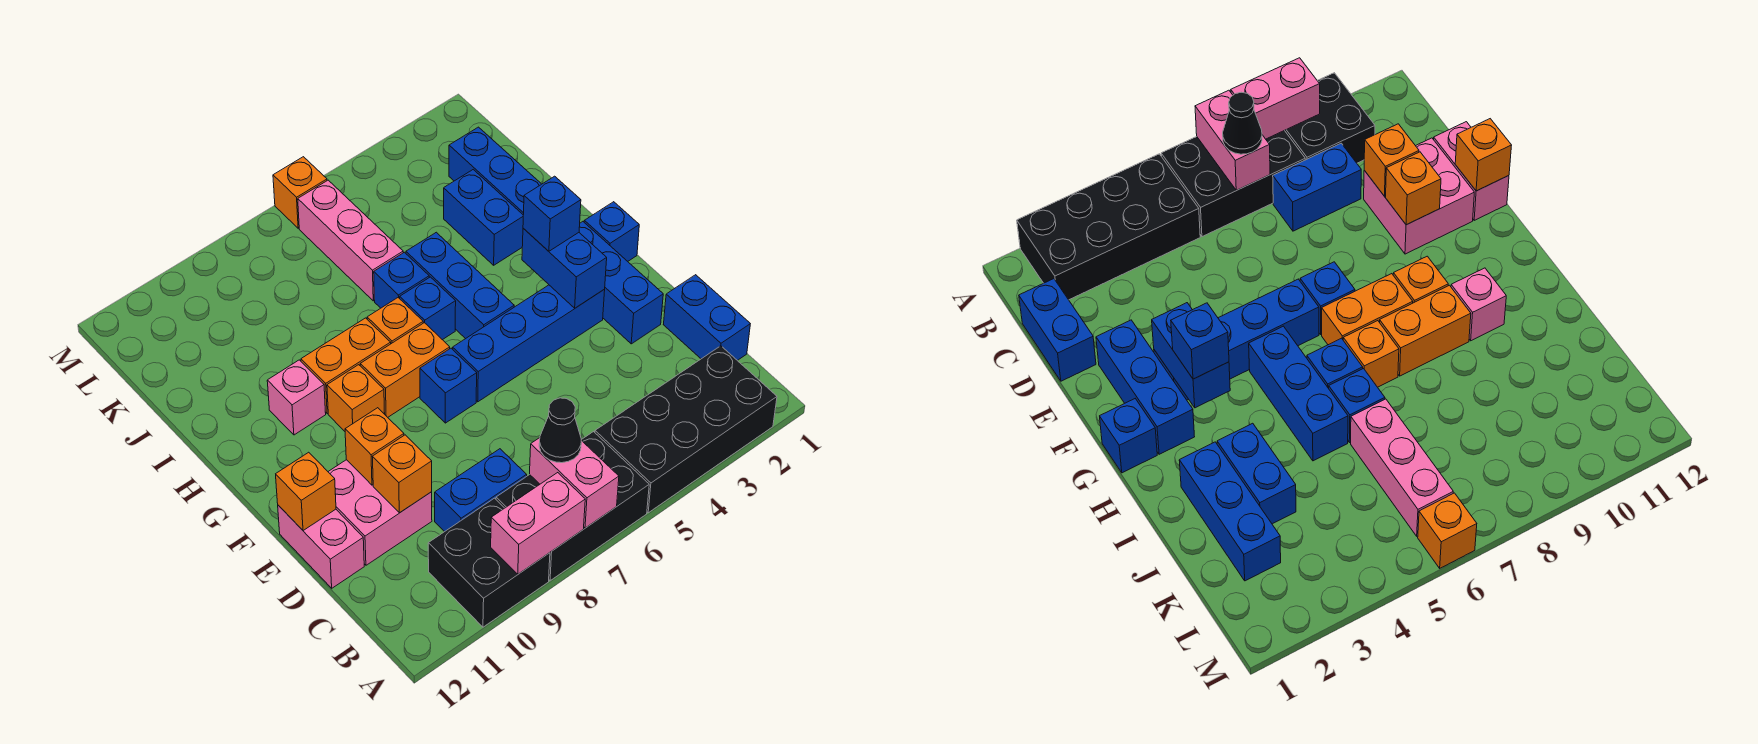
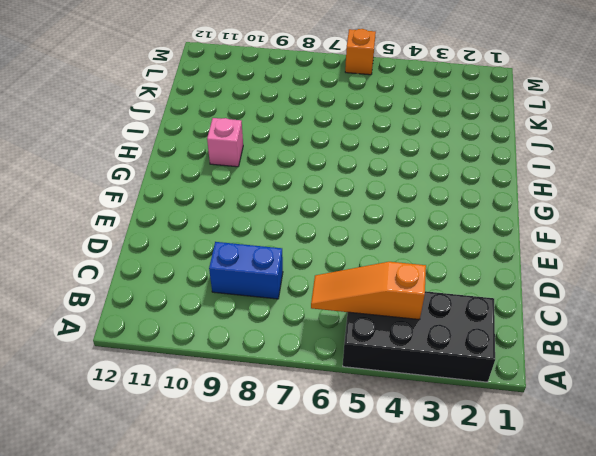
orange 1x3 slope [311,262,426,320] -> none
none -> black 2x3 brick [496,432,649,581]
none -> black 2x2 brick [428,498,550,627]
none -> blue 1x2 brick [663,275,750,361]
none -> pink 2x2 brick [328,460,432,565]

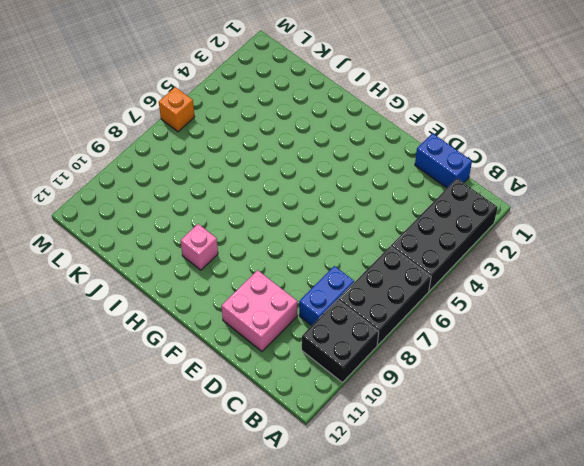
none -> pink 1x2 brick [278,505,364,588]
none -> blue 1x3 brick [579,222,663,344]
none -> blue 1x4 brick [453,285,605,402]
none -> blue 1x1 brick [420,348,477,423]

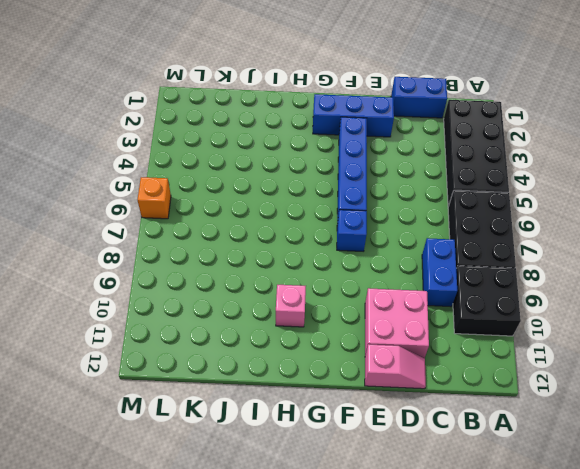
pink 1x2 slope [365,344,426,389] -> pink 1x2 brick [278,505,364,588]
none -> blue 1x1 brick [584,202,639,261]
none -> blue 1x3 brick [406,232,514,339]
none -> orange 1x2 brick [360,323,450,417]
none -> orange 1x1 brick [327,365,385,431]

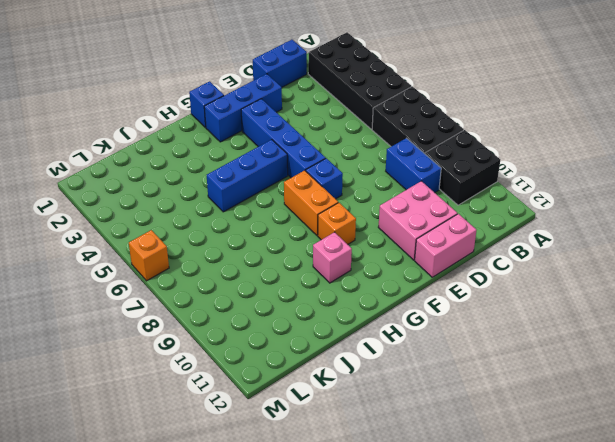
none -> blue 1x1 brick [400,277,456,340]
none -> orange 1x1 brick [367,298,423,344]
none -> orange 1x2 brick [301,318,391,414]
none -> blue 1x3 brick [449,127,541,215]

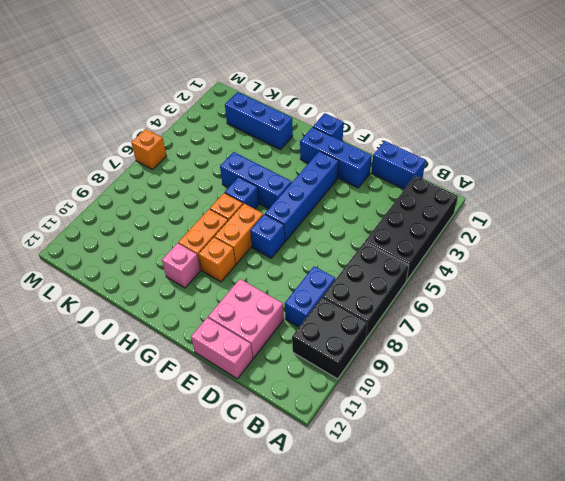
none -> blue 1x2 brick [444,170,523,265]
none -> blue 1x1 brick [374,252,429,308]
none -> pink 1x3 brick [298,180,403,301]
none -> pink 1x2 brick [530,438,619,528]

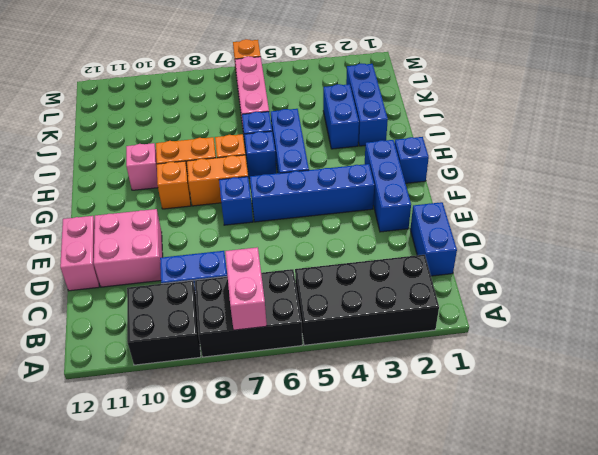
none -> pink 1x2 brick [491,473,585,574]
none -> orange 1x1 brick [373,435,432,513]
none -> orange 1x1 brick [345,408,404,485]
none -> orange 1x1 brick [276,452,336,531]

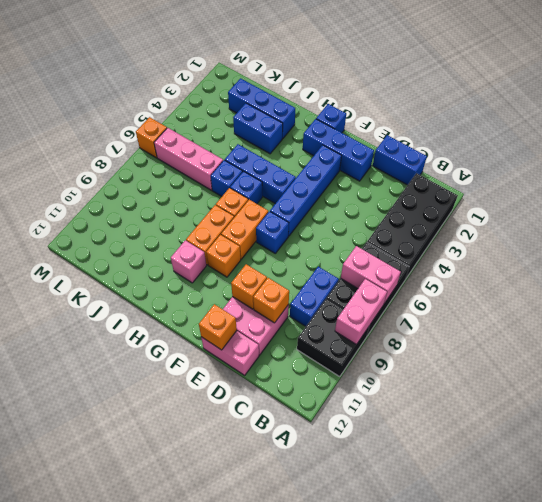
none -> blue 1x2 brick [522,228,607,308]
none -> black 1x1 cone [539,398,581,463]
none -> blue 1x1 brick [523,176,581,251]

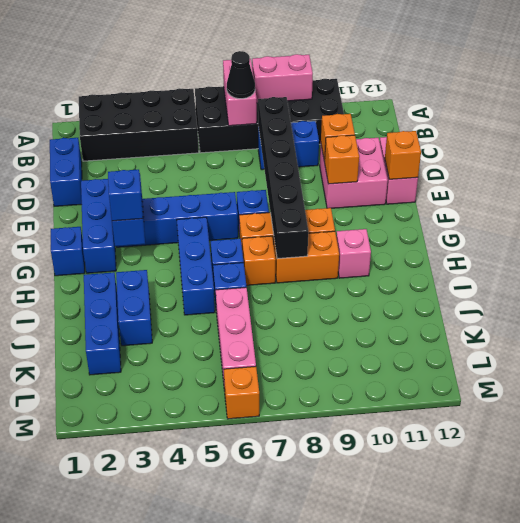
black 1x6 brick [258,97,308,259] -> none

